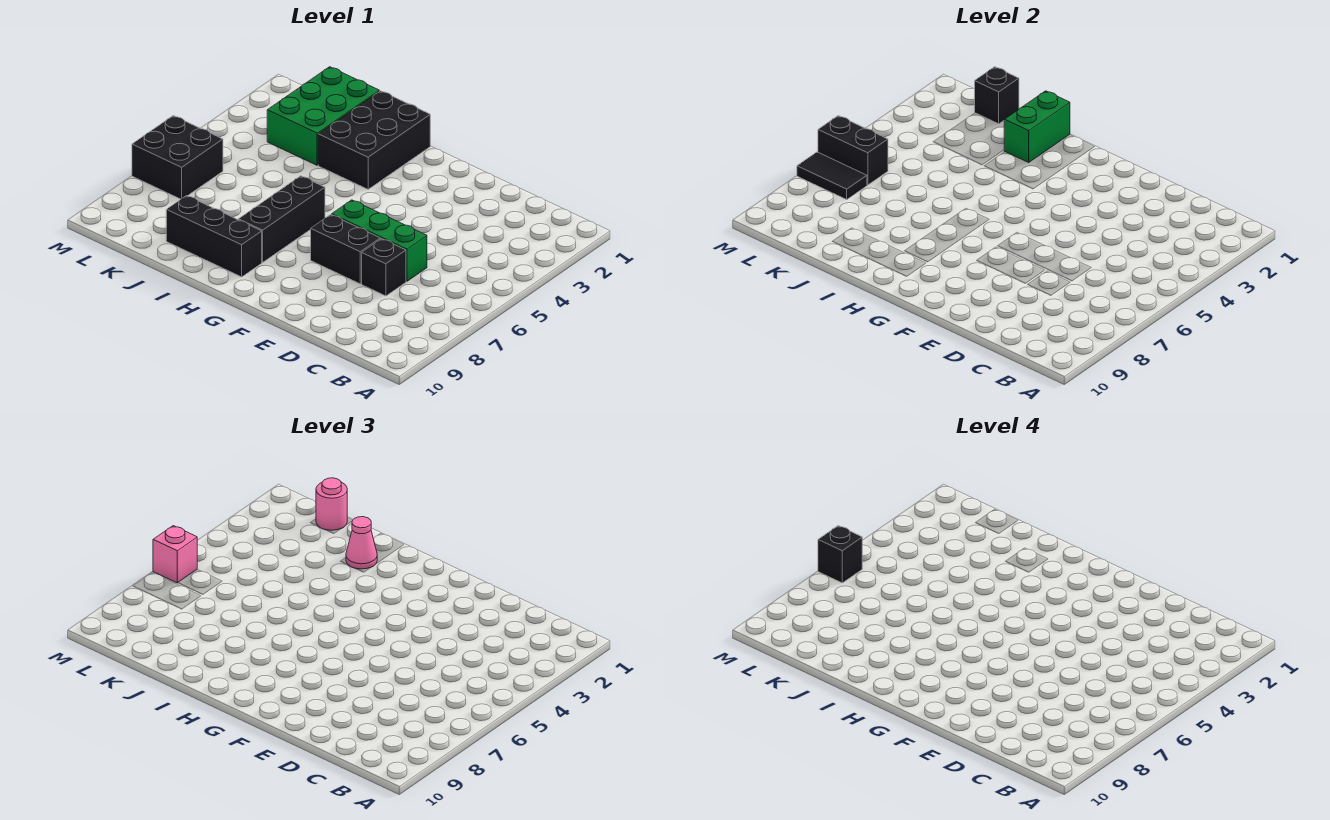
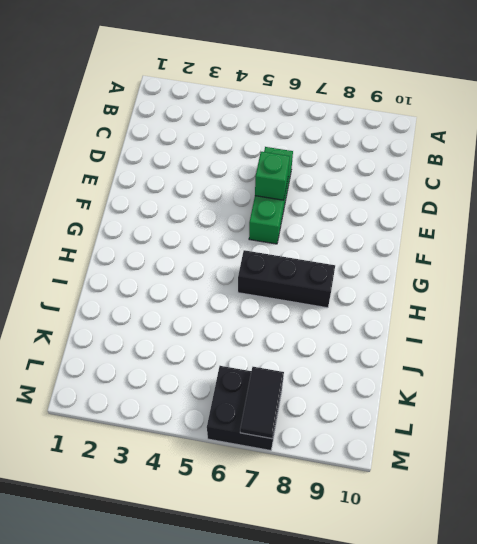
green 1x1 brick [255,152,290,200] -> none
none -> black 1x1 brick [362,239,406,296]
none -> black 1x2 brick [311,215,380,284]
none -> black 2x3 brick [318,91,430,189]

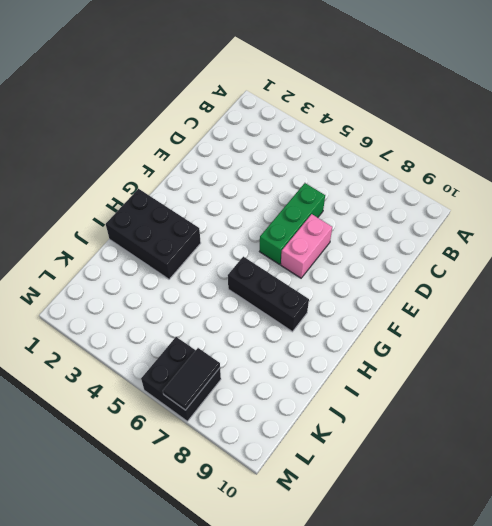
pink 1x2 brick [281,214,332,278] -> black 1x2 brick [311,215,380,284]
none -> black 1x1 brick [362,239,406,296]
none -> black 1x3 brick [166,196,262,277]
none -> green 2x3 brick [267,67,379,165]

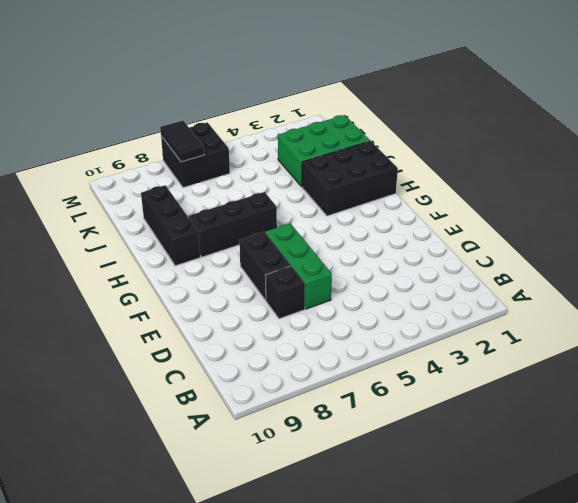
none -> green 1x2 brick [1004,91,1070,162]
none -> black 1x1 brick [975,67,1019,124]
none -> black 1x2 brick [818,116,888,185]

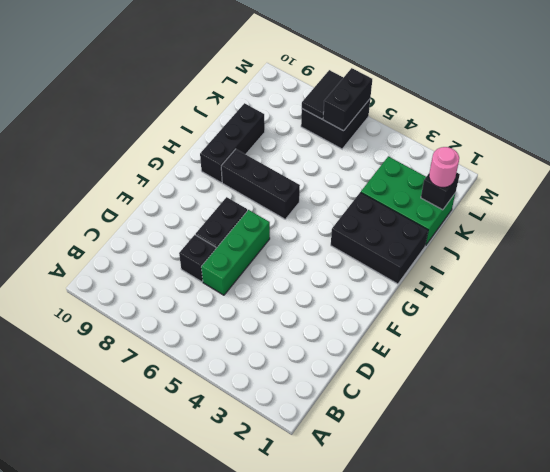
none -> green 1x2 brick [1004,91,1070,162]
none -> pink 1x1 cone [346,517,377,569]
none -> pink 1x1 brick [153,526,197,583]

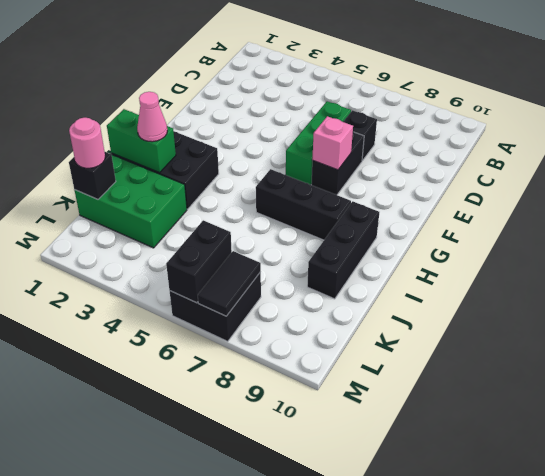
pink 1x1 brick [312,116,353,170] -> pink 1x1 brick moved to [153,526,197,583]
none -> black 1x1 brick [818,526,862,583]

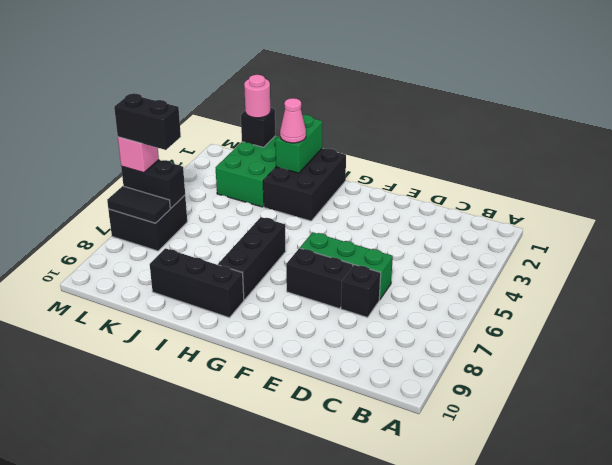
black 1x2 brick [114,93,181,150] -> black 1x1 brick [818,526,862,583]

